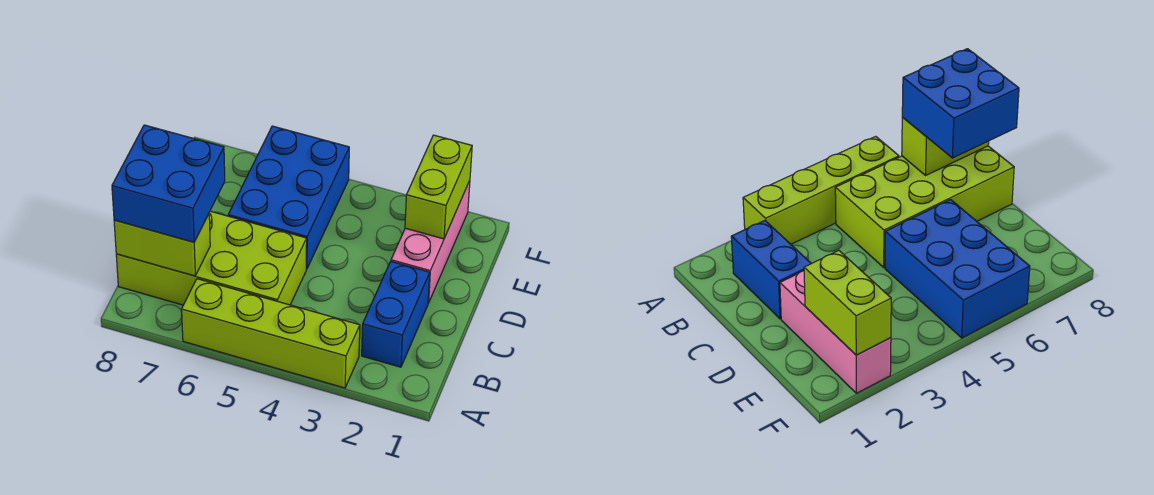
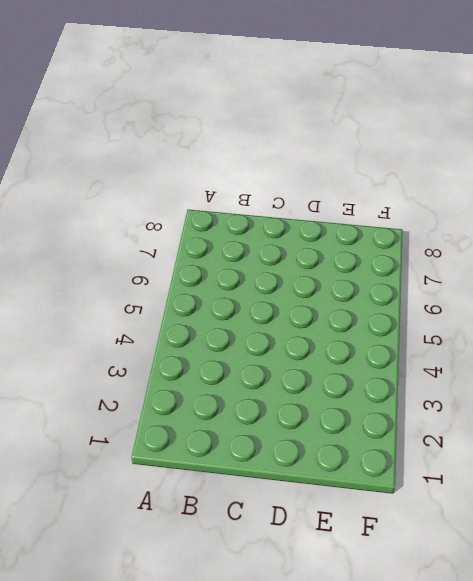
none -> lime 1x4 brick [182,279,360,388]
none -> blue 1x2 brick [362,262,430,367]

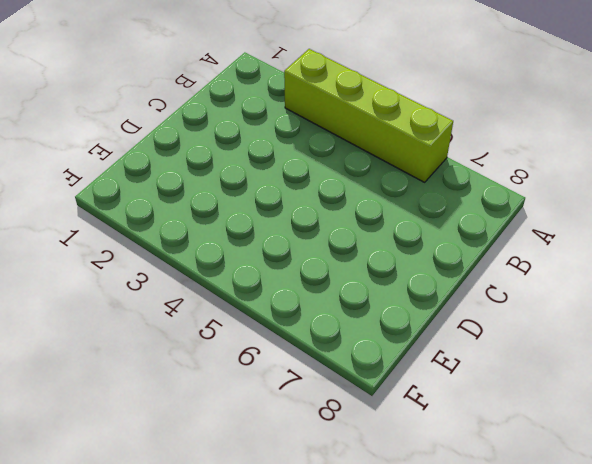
none -> blue 1x2 brick [362,262,430,367]
none -> lime 2x4 brick [116,211,307,305]

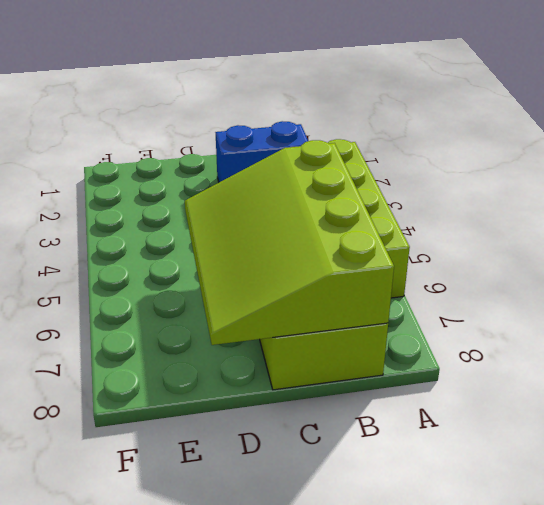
lime 3x4 slope [185,140,394,345] -> lime 1x2 brick [114,214,210,276]
none -> pink 1x3 brick [391,180,470,303]
none -> blue 2x3 brick [228,126,349,269]

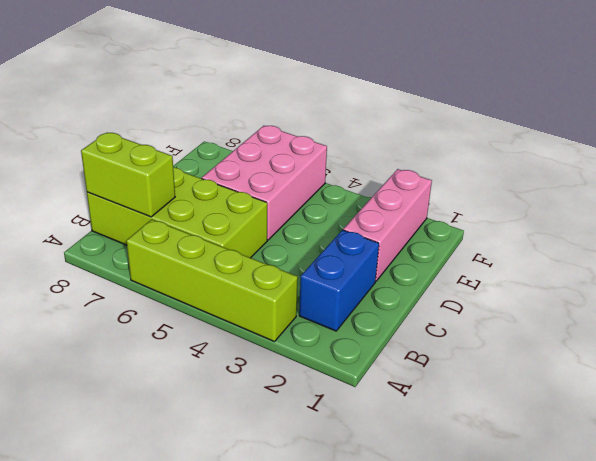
pink 2x3 brick [202,126,327,240] -> blue 2x3 brick [228,126,349,269]
none -> lime 1x2 brick [405,135,472,239]
none -> blue 2x2 brick [112,125,225,242]

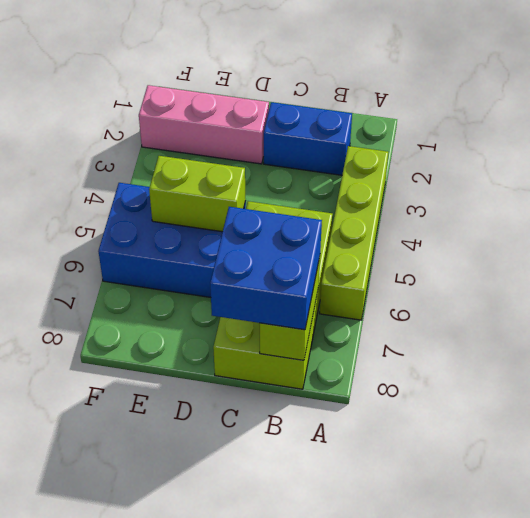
lime 1x2 brick [149,156,246,232] -> lime 1x2 brick moved to [405,135,472,239]

